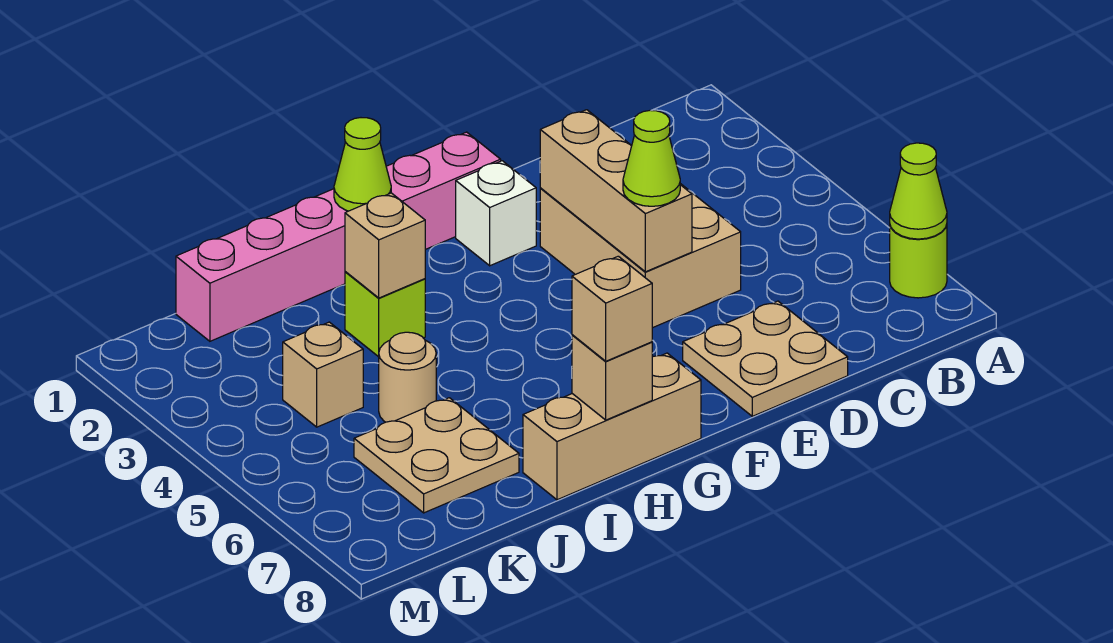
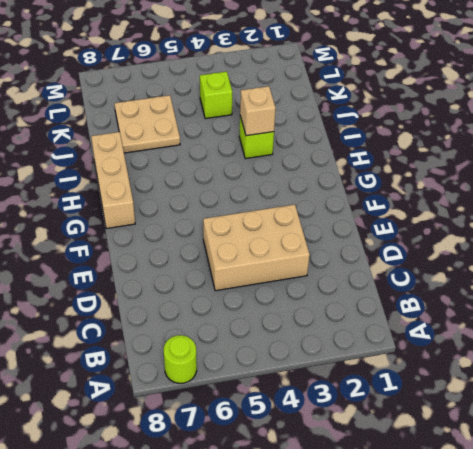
lime 1x1 brick [200,71,232,119] -> tan 1x1 brick [283,322,363,427]
none -> tan 2x2 plate [683,301,848,416]
none -> pink 1x6 brick [176,132,501,341]
none -> white 1x1 brick [456,161,536,266]

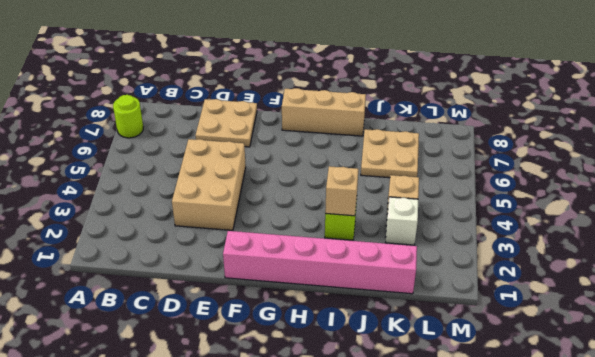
white 1x1 brick [385,197,418,245] -> white 1x1 brick moved to [456,161,536,266]
none -> tan 1x1 round brick [379,332,436,422]
none -> lime 1x1 cone [890,143,947,239]
none -> tan 1x3 brick [540,110,692,272]

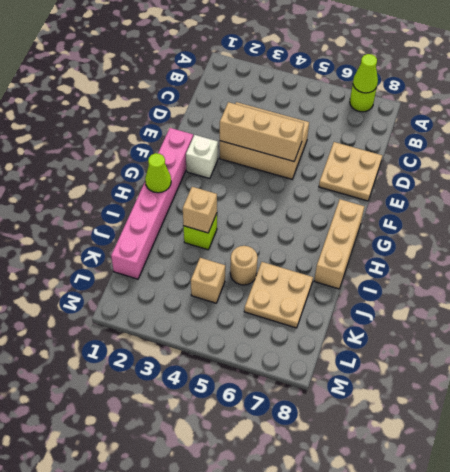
none -> tan 1x1 brick [572,335,652,420]
none -> lime 1x1 cone [623,110,680,206]
none -> tan 1x1 brick [572,256,652,361]

